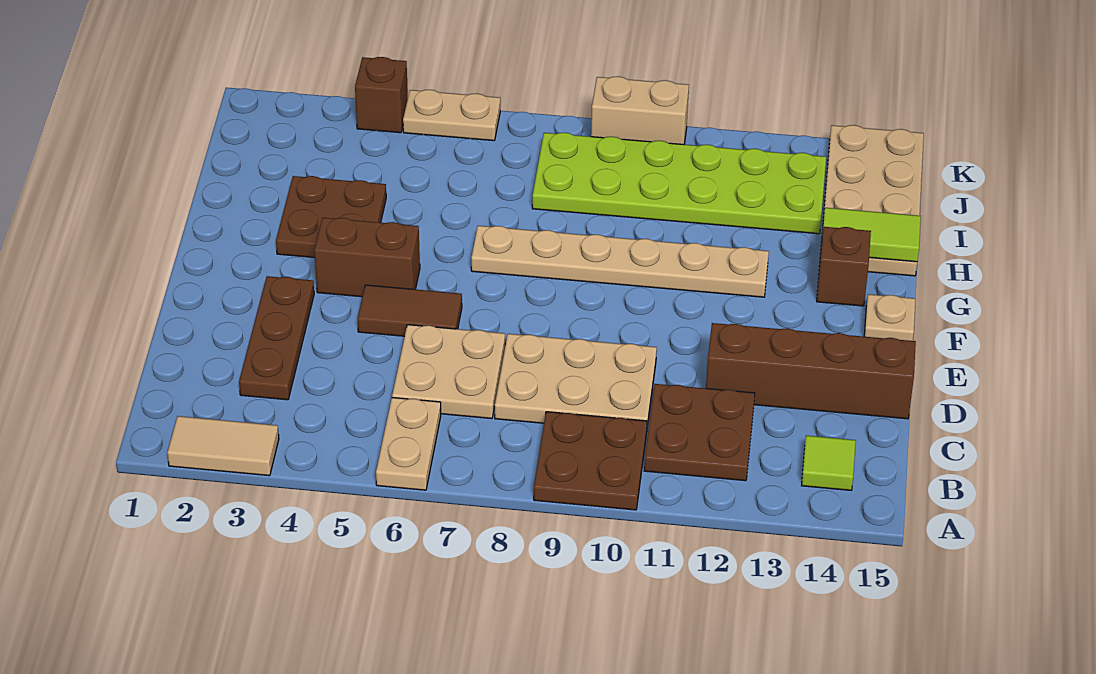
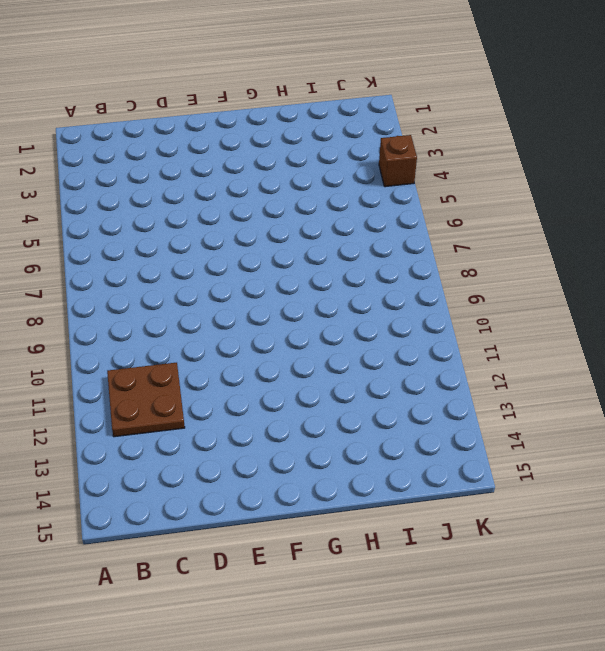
none -> tan 1x2 tile [167,416,279,476]
none -> tan 1x2 plate [376,398,441,490]
none -> brown 2x2 plate [534,412,647,510]

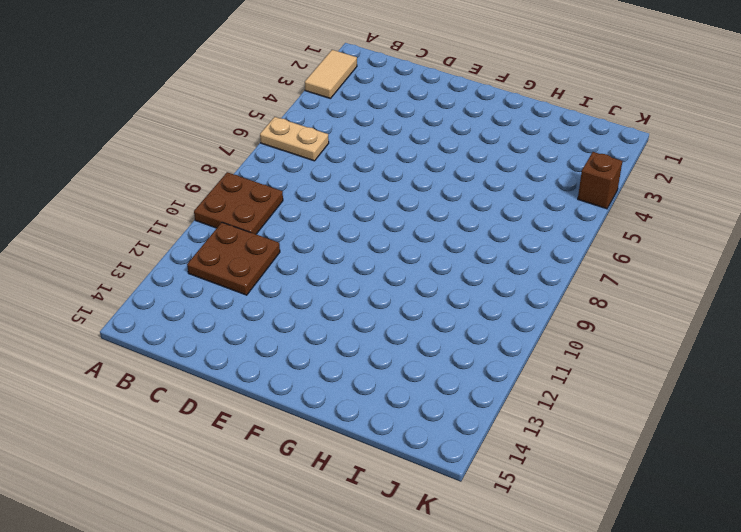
none -> lime 1x1 tile [802,435,856,490]
none -> brown 1x3 plate [239,276,314,400]
none -> tan 2x2 plate [392,325,505,419]

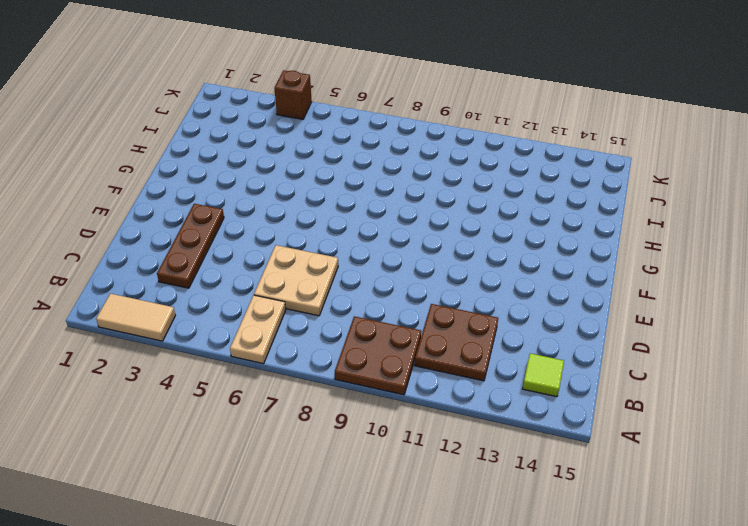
none -> tan 2x3 plate [495,334,657,426]
none -> brown 1x4 brick [706,323,916,419]
none -> brown 1x2 tile [358,285,462,336]

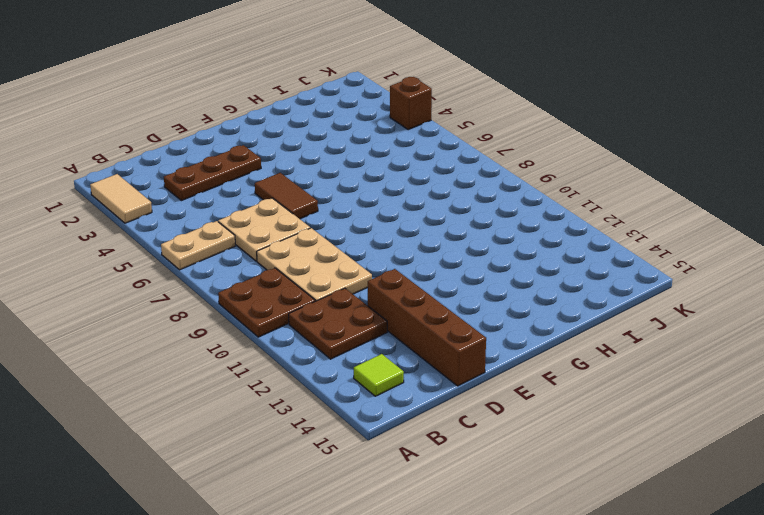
none -> brown 1x2 brick [314,218,420,297]
none -> tan 1x1 plate [864,294,916,341]
none -> brown 2x2 plate [276,176,386,258]

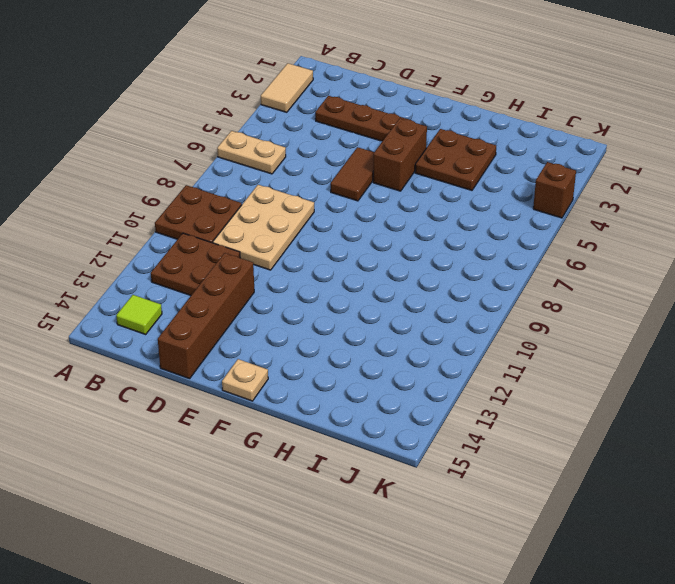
none -> tan 2x2 plate [392,325,505,419]
none -> tan 1x6 plate [471,226,769,297]
none -> brown 1x1 brick [817,227,871,306]

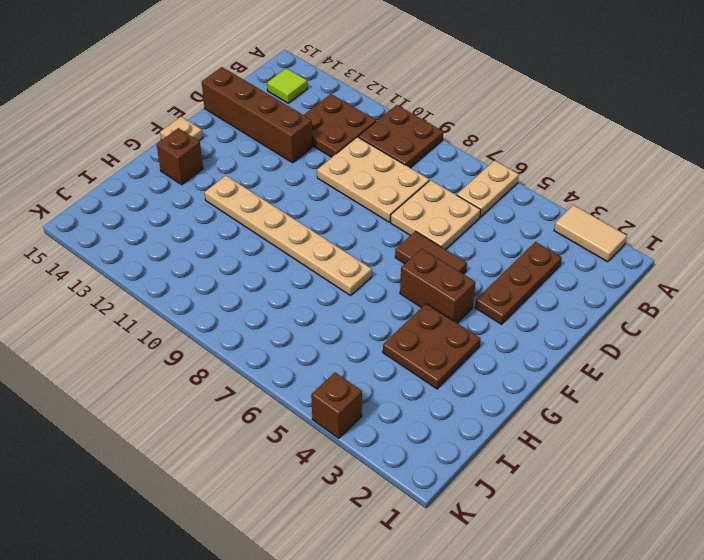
none -> tan 2x4 plate [820,125,924,276]
none -> lime 2x6 plate [532,133,826,234]
none -> tan 1x2 plate [403,90,500,141]

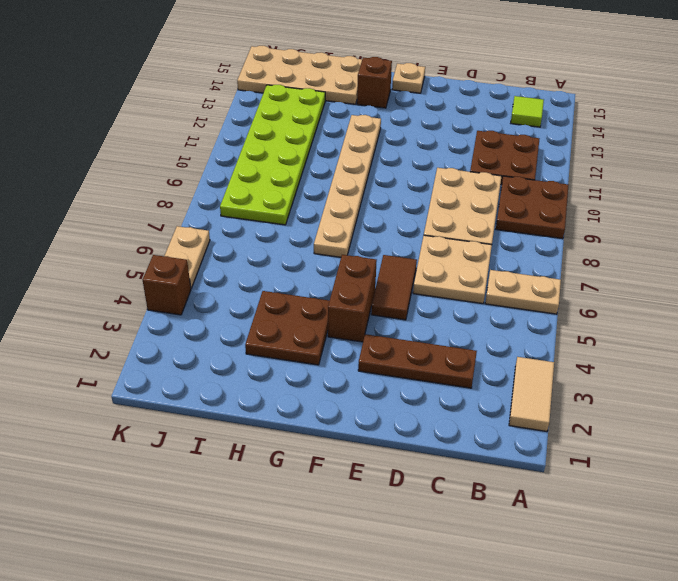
none -> brown 1x4 brick [706,323,916,419]
none -> tan 1x2 brick [591,76,689,144]
none -> lime 1x2 tile [821,208,921,262]

